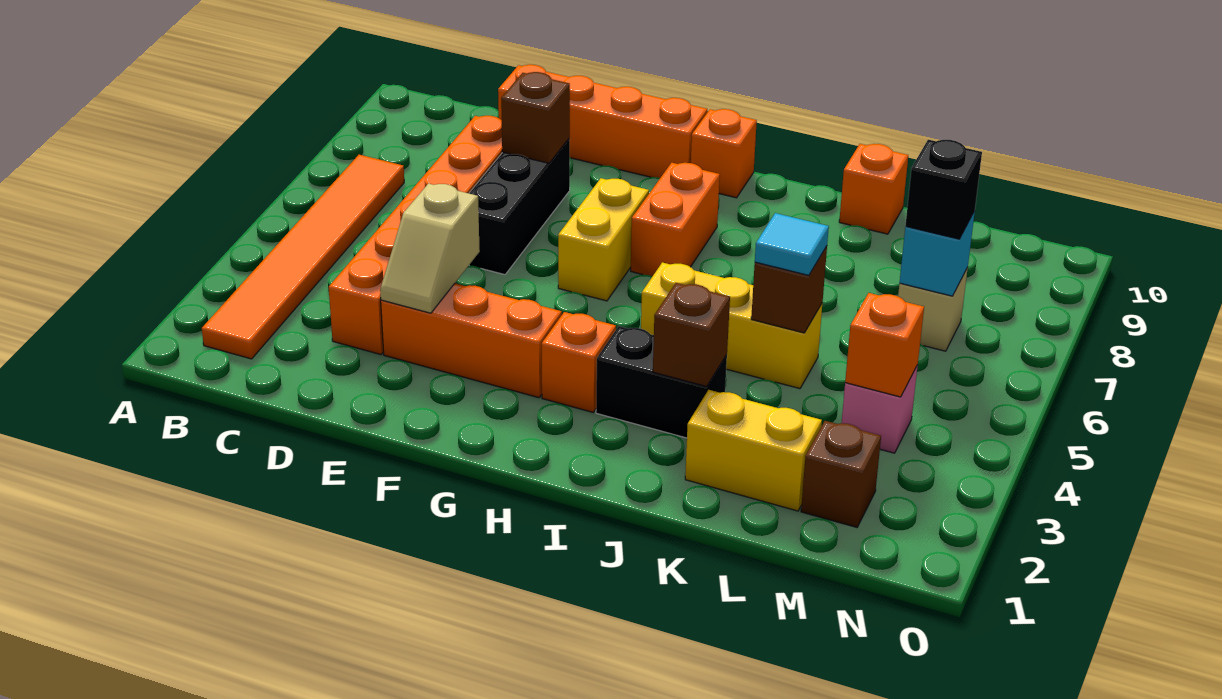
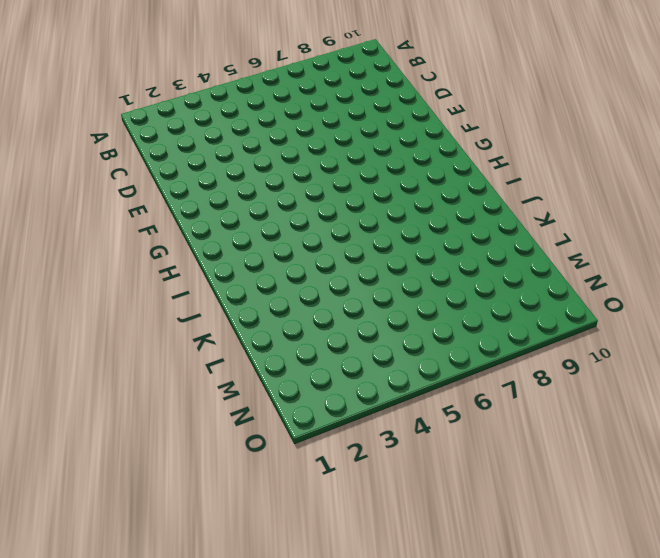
none -> orange 1x6 tile [202,155,404,359]
none -> orange 1x6 brick [329,116,502,354]
none -> orange 1x4 brick [498,65,707,178]

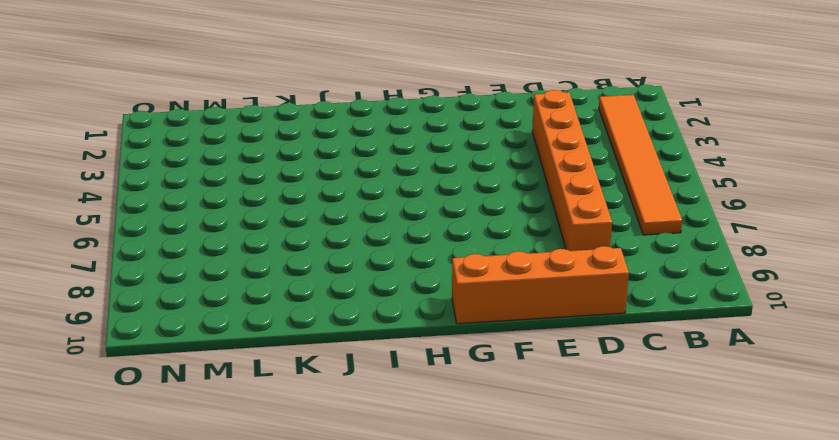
none -> orange 1x3 brick [381,284,562,398]
none -> black 1x3 brick [469,139,570,275]
none -> yellow 1x2 brick [558,178,649,301]

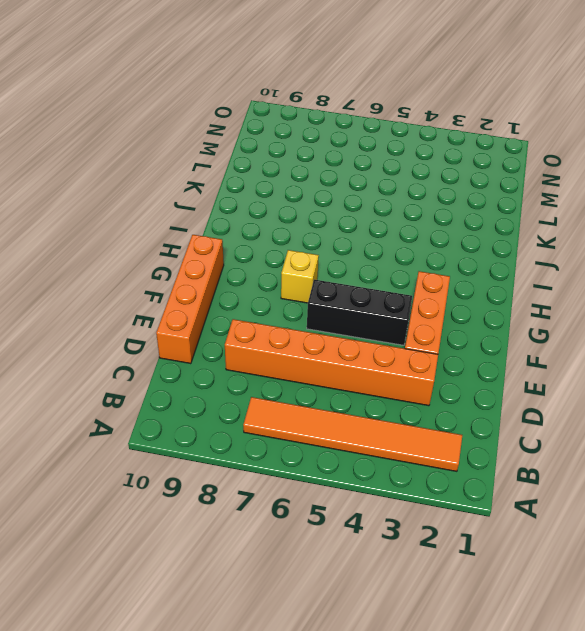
black 1x3 brick [307,280,412,345] -> black 1x3 brick moved to [469,139,570,275]
yellow 1x1 brick [281,250,319,303] -> yellow 1x2 brick [558,178,649,301]
none -> orange 1x1 brick [542,312,616,412]
none -> orange 1x2 brick [631,163,720,276]
none -> orange 1x1 brick [691,109,757,198]

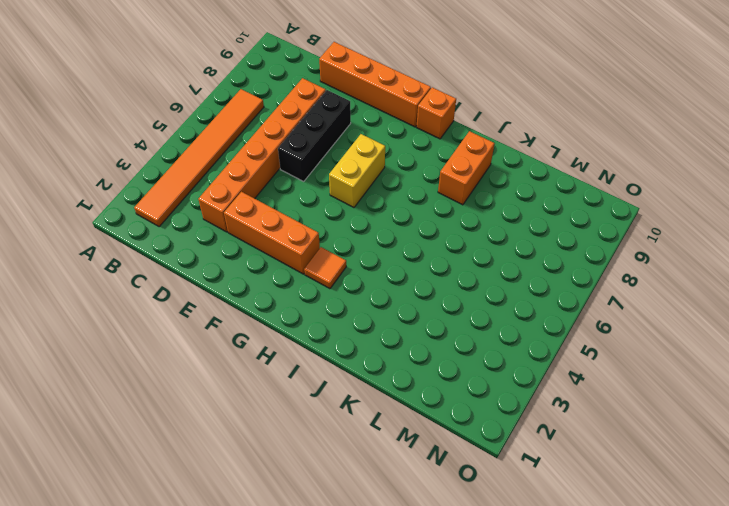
orange 1x1 tile [304,247,346,289] -> orange 1x1 brick [542,312,616,412]
orange 1x2 brick [438,131,495,205] -> orange 1x2 brick moved to [631,163,720,276]
none -> black 1x2 brick [596,326,727,438]
none -> yellow 1x3 brick [641,262,822,389]
none -> yellow 1x2 brick [685,390,822,511]

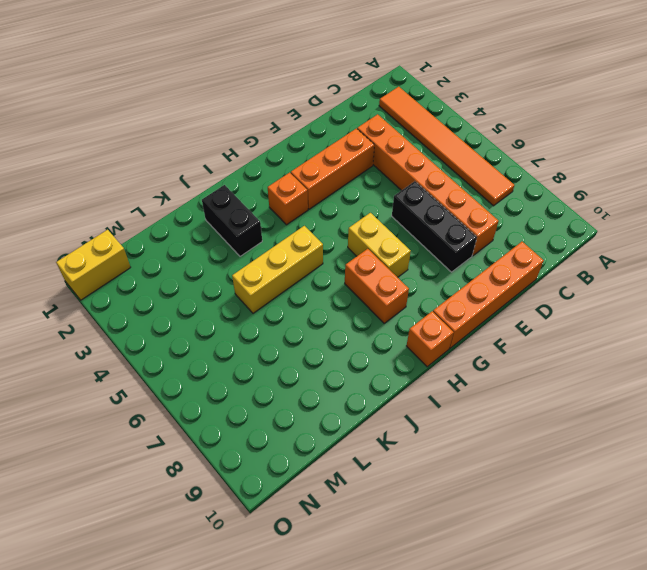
black 1x2 brick [202,185,262,256] -> black 1x2 brick turned to [596,326,727,438]
yellow 1x2 brick [56,230,131,300] -> yellow 1x2 brick moved to [685,390,822,511]
none -> orange 1x1 brick [839,144,908,234]
none -> brown 1x1 brick [801,421,881,527]
none -> pink 1x1 brick [842,365,918,453]

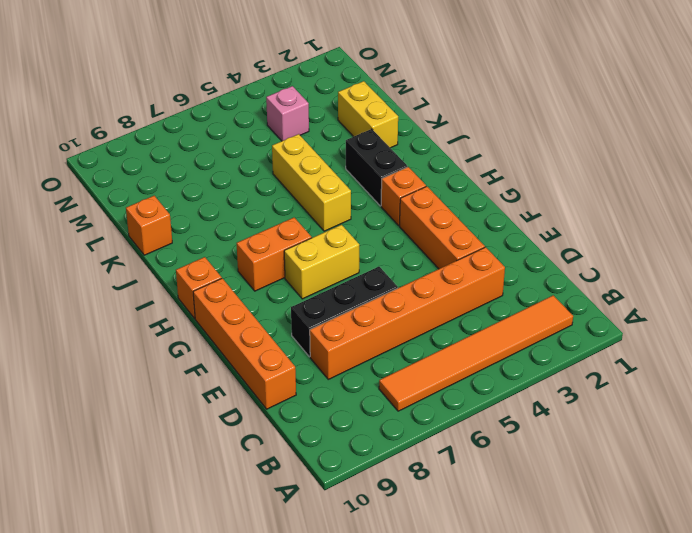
none -> brown 1x1 brick [801,421,881,527]
none -> tan 1x1 brick [898,267,968,351]
none -> tan 1x2 slope [380,184,480,313]

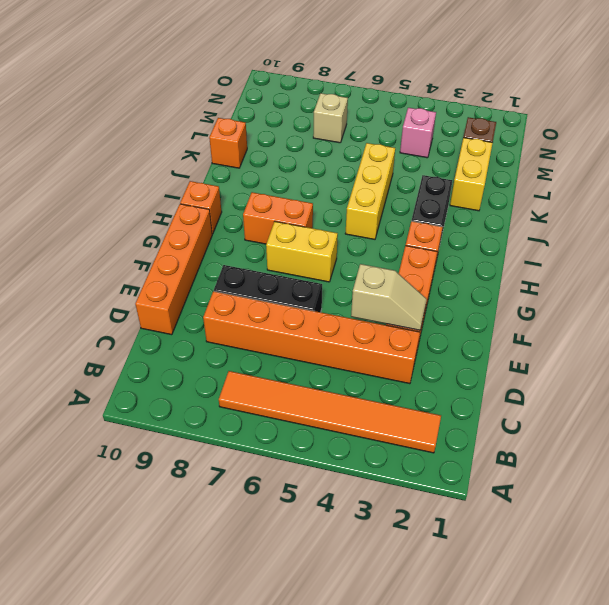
none -> brown 1x1 brick [501,72,570,163]
none -> brown 1x1 brick [653,283,730,386]
none -> brown 1x1 brick [751,246,827,333]

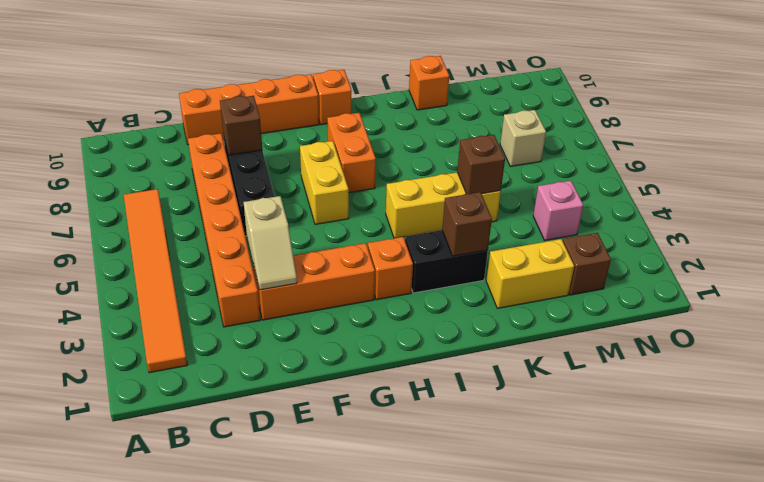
none -> orange 1x1 brick [845,293,924,397]
none -> cyan 1x1 brick [900,211,975,296]
none -> cyan 1x1 tile [755,213,829,275]

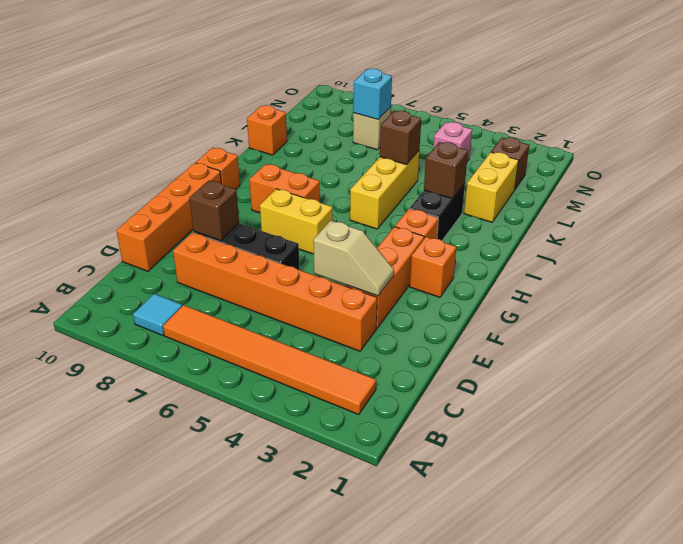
cyan 1x1 tile [133,294,182,335] -> cyan 1x1 tile moved to [755,213,829,275]
orange 1x1 brick [410,237,456,297] -> orange 1x1 brick moved to [845,293,924,397]
none -> black 1x1 brick [905,140,982,239]

